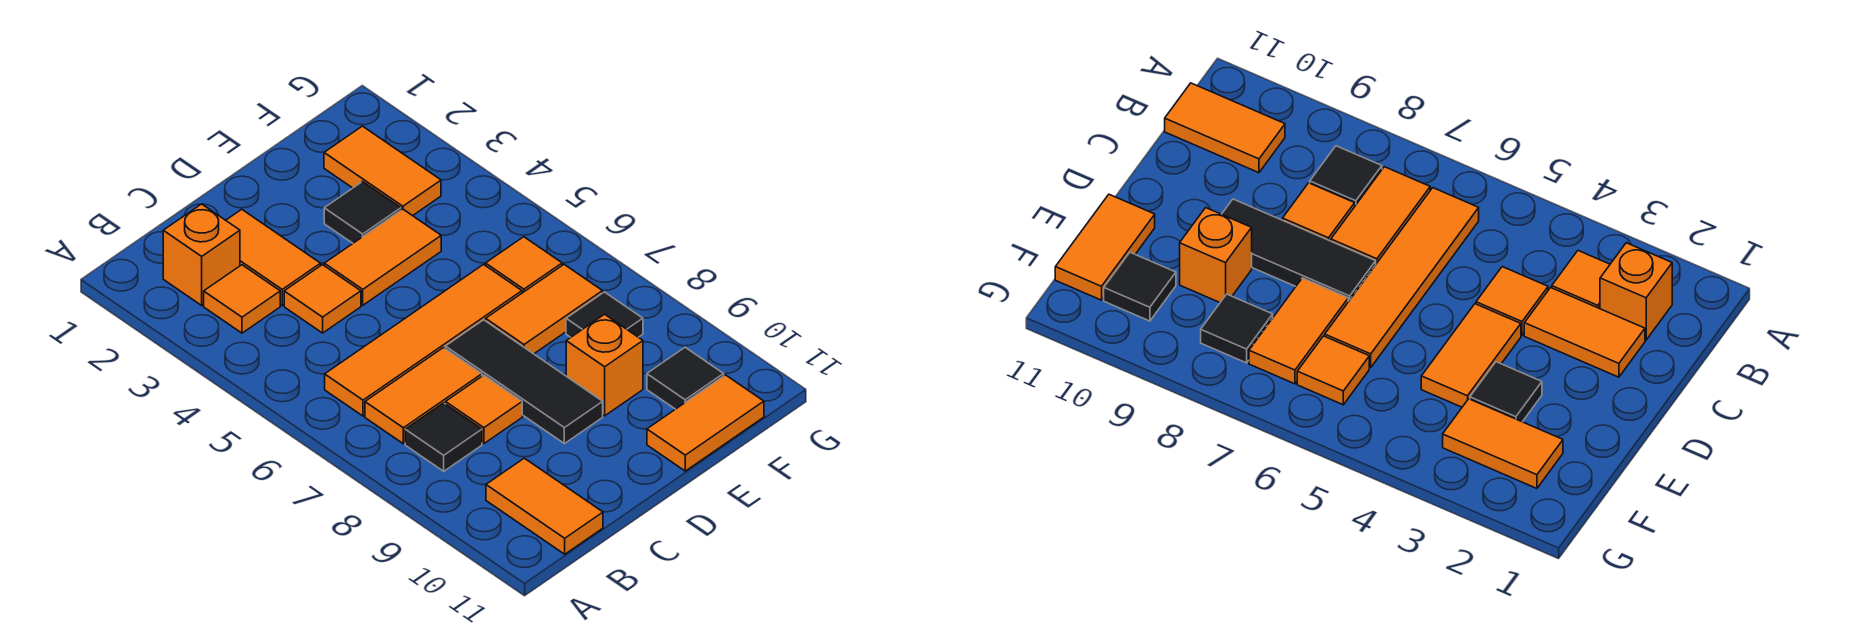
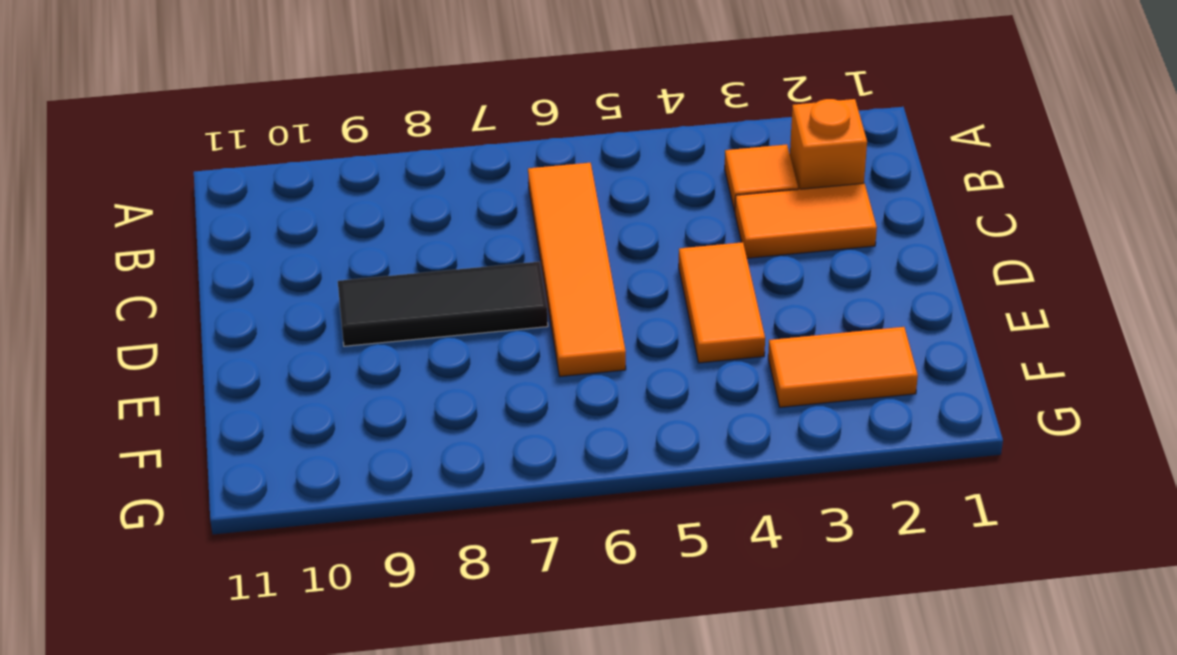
none -> orange 1x2 tile [365,348,482,444]
none -> black 1x1 tile [405,403,482,471]
none -> orange 1x2 tile [486,458,603,554]

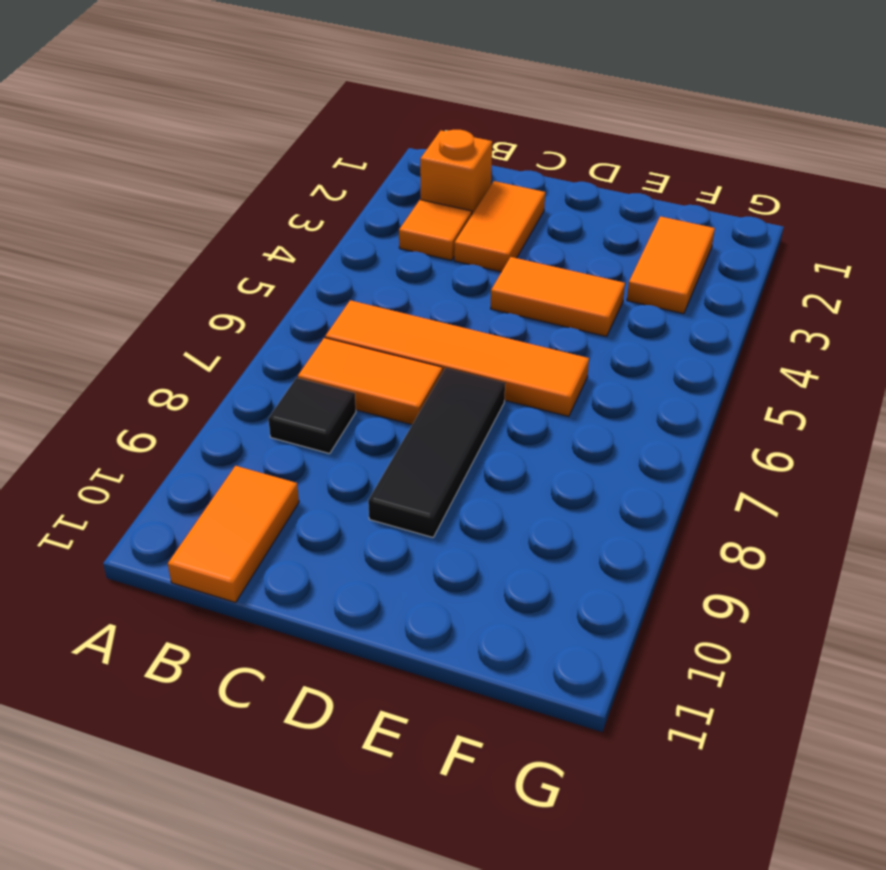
none -> orange 1x1 tile [284,265,361,333]
none -> orange 1x1 tile [446,375,522,444]
none -> black 1x1 tile [324,182,401,243]

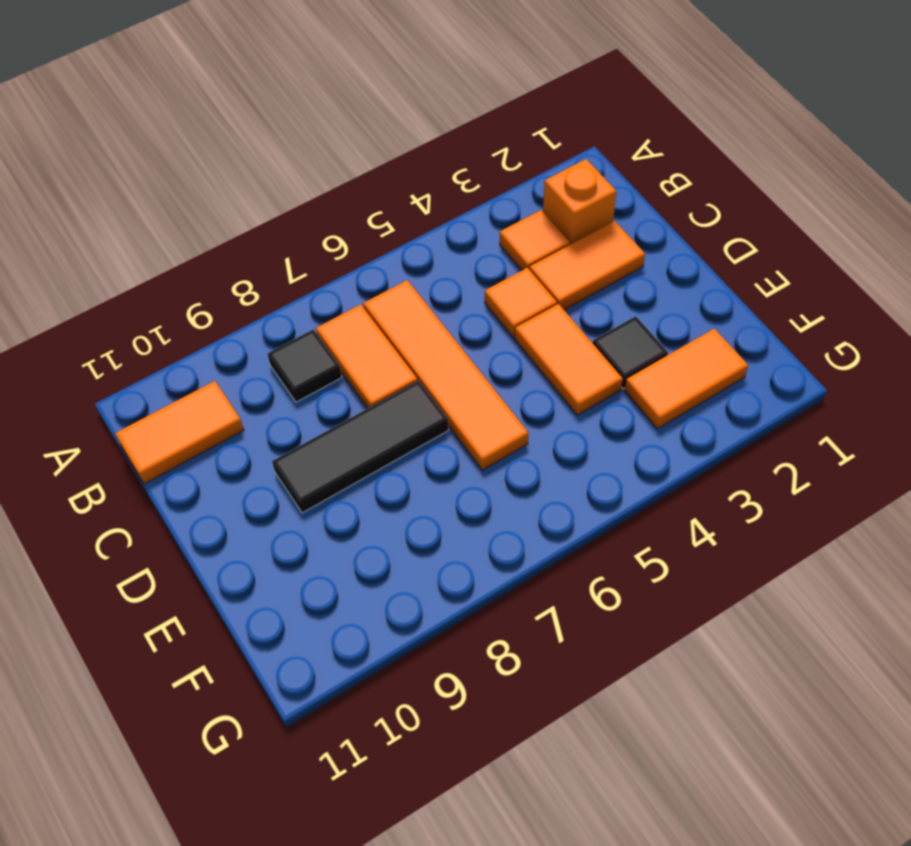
none -> orange 1x1 tile [446,375,522,444]
none -> orange 1x2 tile [486,265,603,354]
none -> orange 1x1 brick [566,314,643,416]

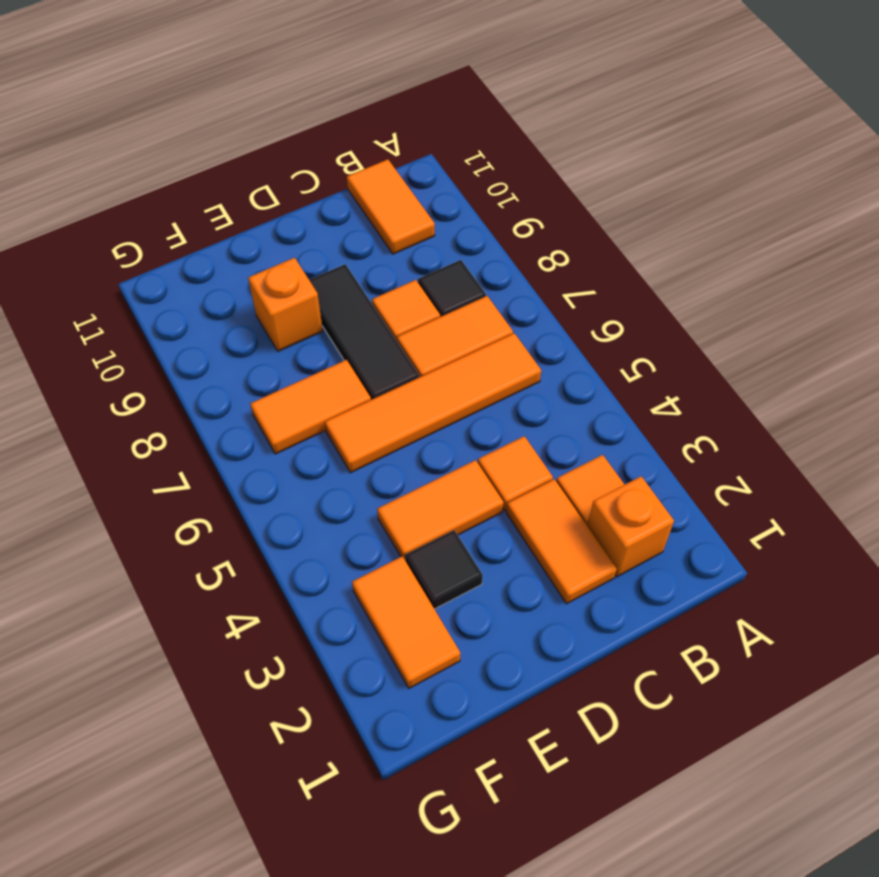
none -> orange 1x2 tile [647,375,764,471]
none -> orange 1x1 tile [485,237,562,293]
none -> black 1x1 tile [566,292,643,337]

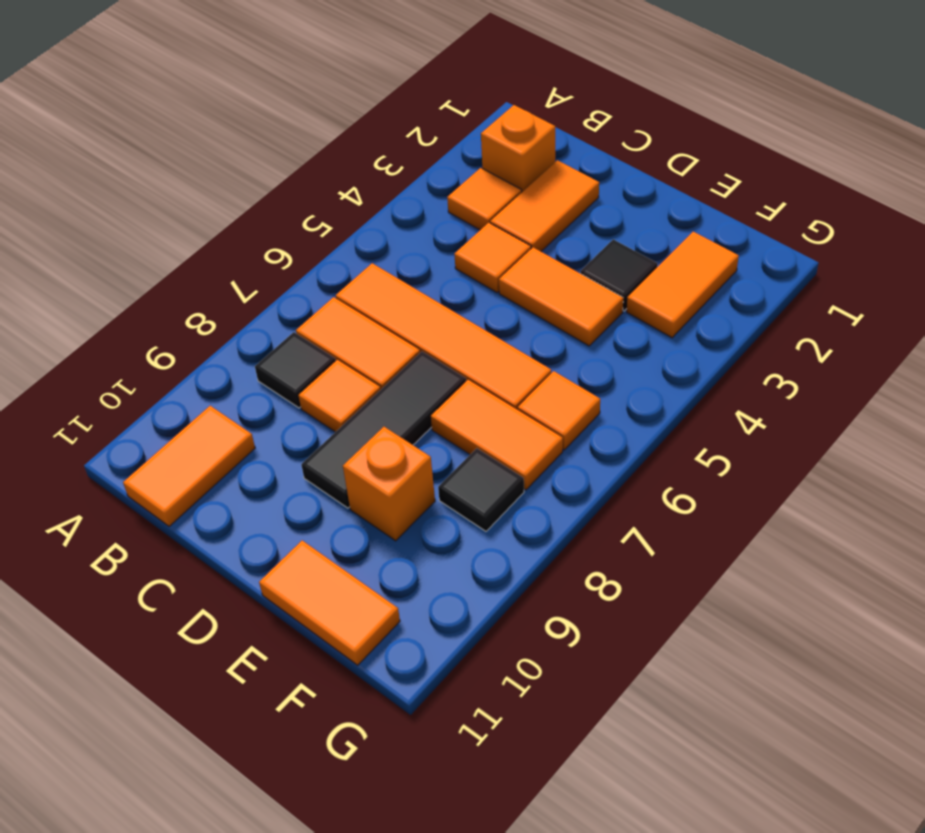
none -> black 1x1 tile [647,347,724,409]

